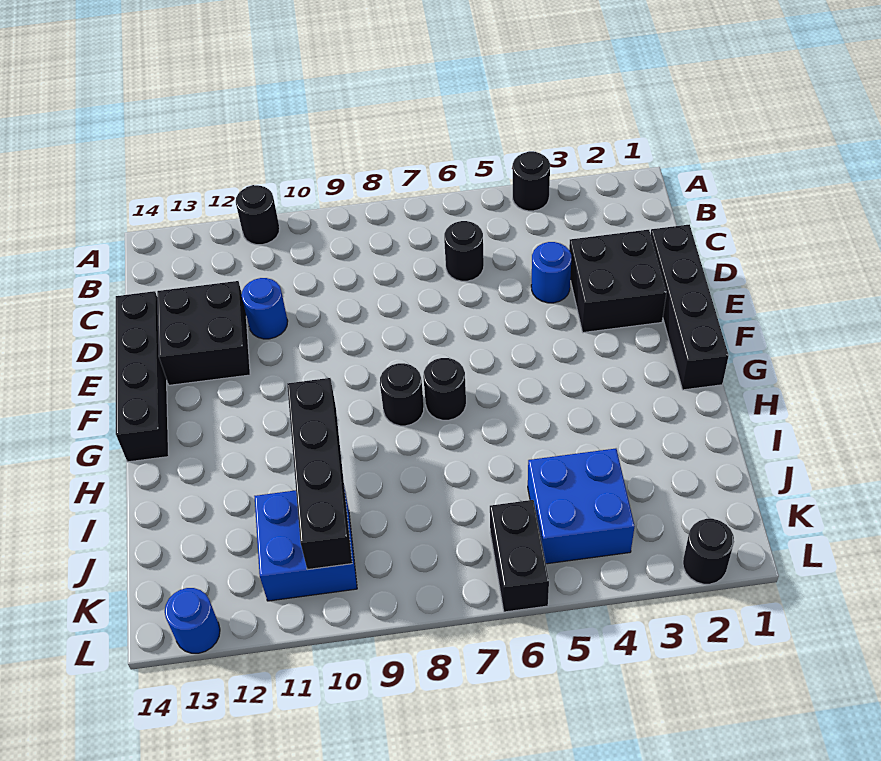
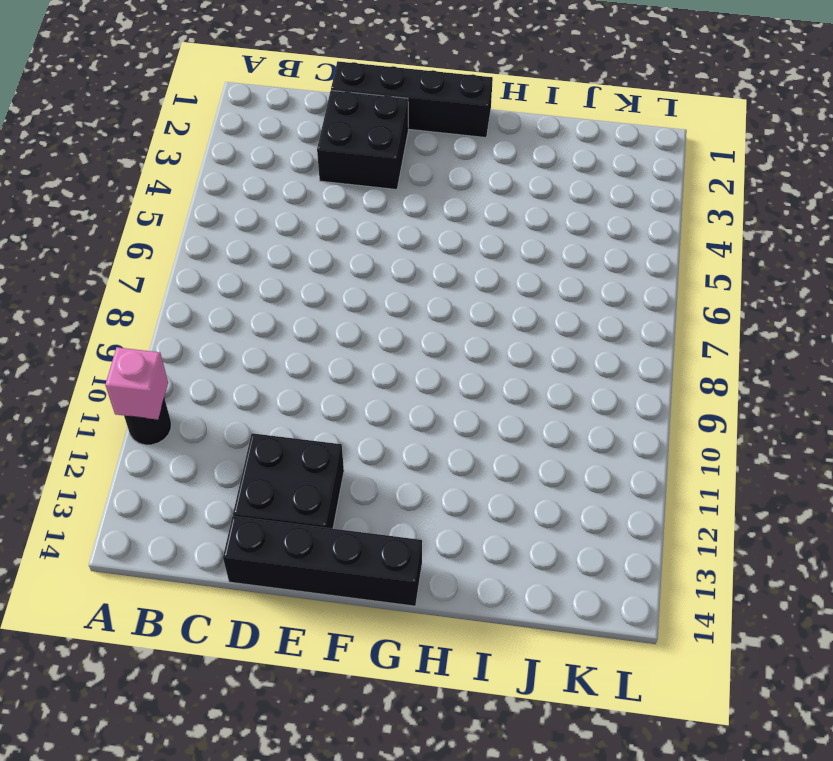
pink 1x1 brick [105,347,168,420] -> none
none -> black 1x1 round brick [513,151,550,211]
none -> black 1x1 round brick [444,221,484,281]
none -> blue 1x1 round brick [531,242,571,303]

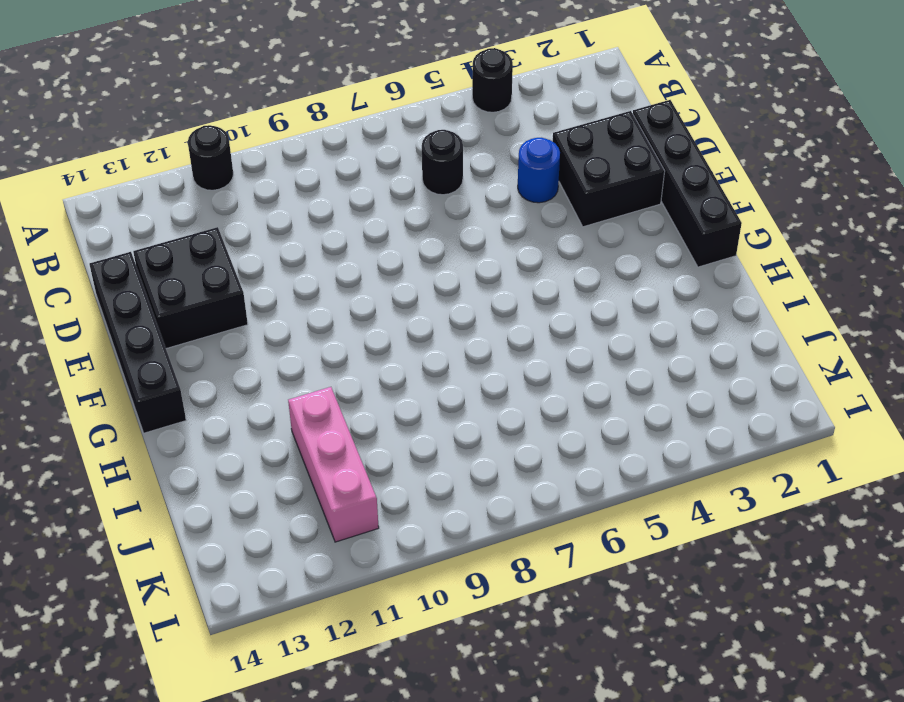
pink 1x3 brick [288,387,379,542] -> blue 2x2 brick [254,487,357,601]
none -> blue 1x1 round brick [242,278,288,339]
none -> black 1x1 round brick [423,358,466,420]
none -> black 1x1 round brick [380,363,424,426]

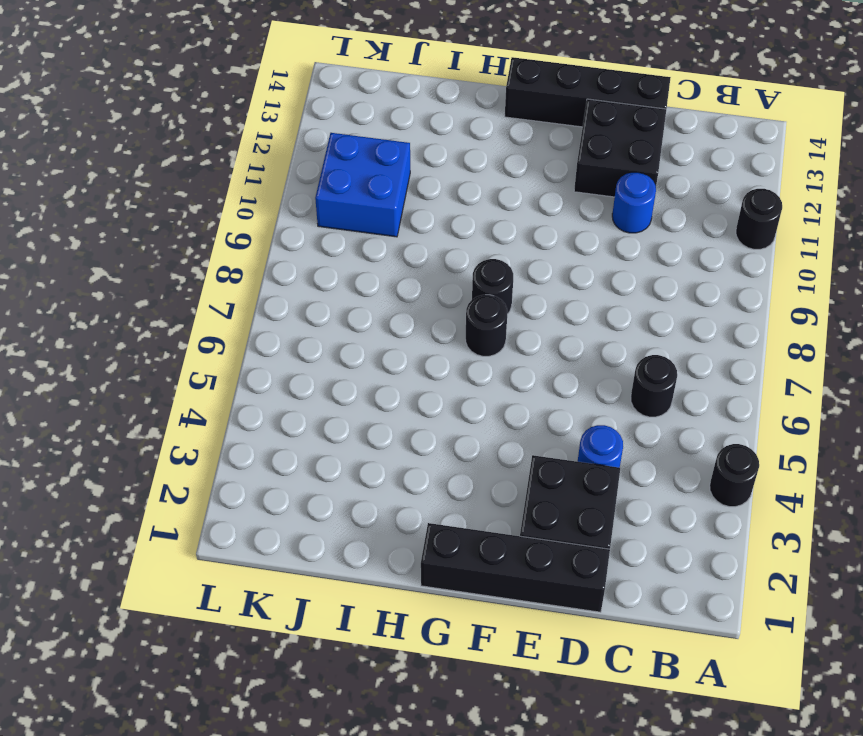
none -> blue 2x2 brick [528,449,635,564]
none -> black 1x2 brick [490,500,549,612]
none -> black 1x1 round brick [683,519,734,584]

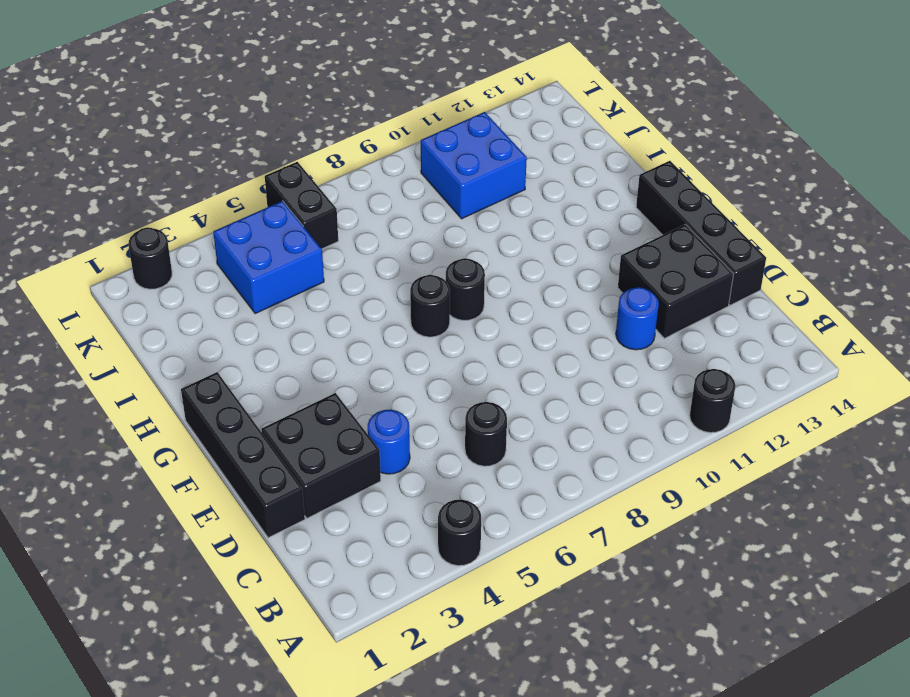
none -> blue 1x1 round brick [165,588,220,653]
none -> black 1x4 brick [287,378,352,570]

